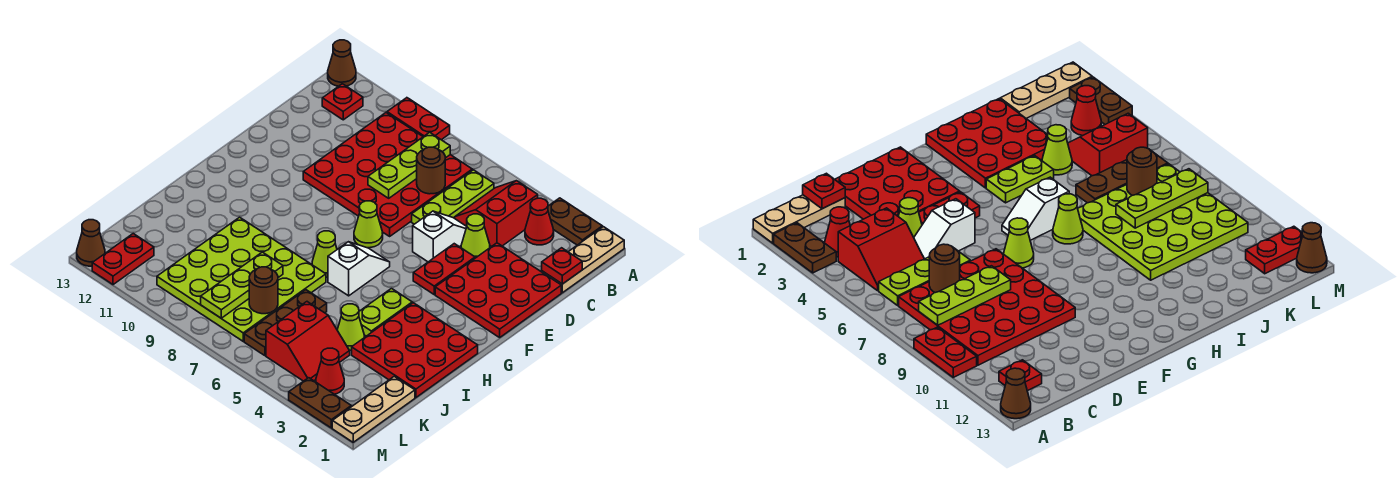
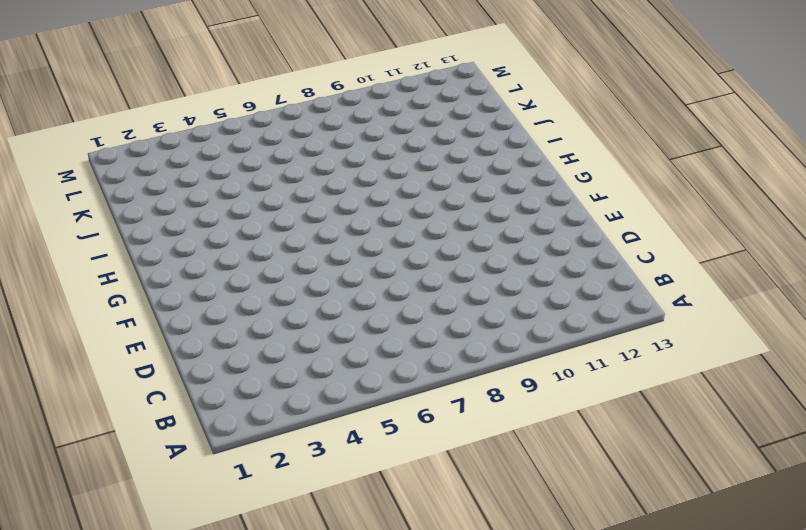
none -> tan 1x3 plate [542,227,624,293]
none -> brown 1x2 plate [548,198,602,245]
none -> red 1x2 plate [387,98,450,140]
none -> brown 1x1 cone [328,40,356,86]

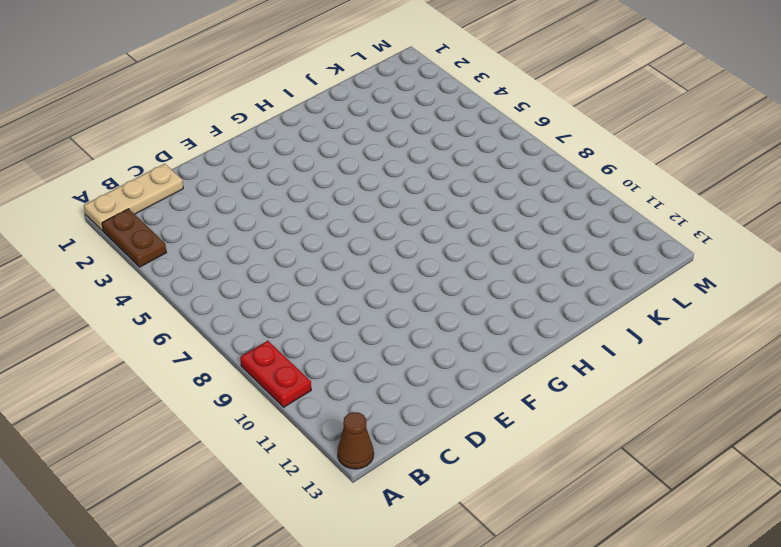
none -> red 1x1 cone [525,198,554,245]
none -> red 2x2 slope [454,181,538,246]
none -> lime 1x3 plate [412,170,494,224]
none -> red 4x4 plate [303,113,472,236]

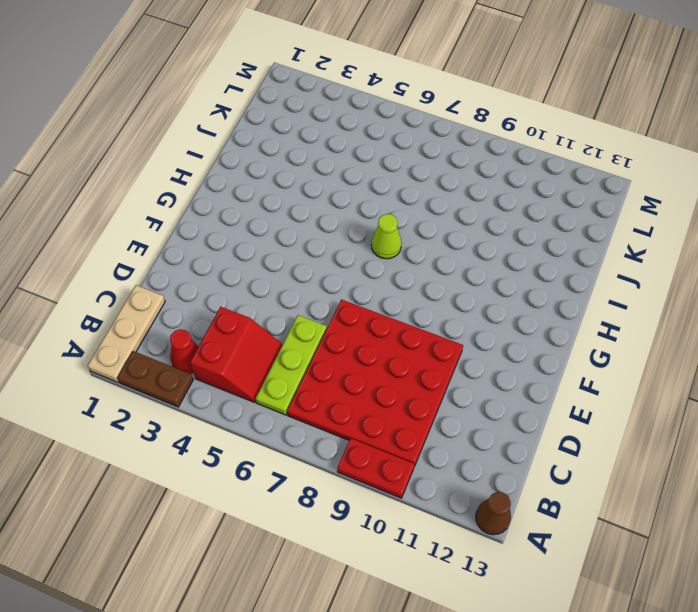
none -> red 1x1 plate [322,84,363,120]
none -> red 3x3 plate [435,243,561,337]
none -> lime 1x1 cone [461,214,490,258]
none -> white 1x2 slope [413,211,467,262]

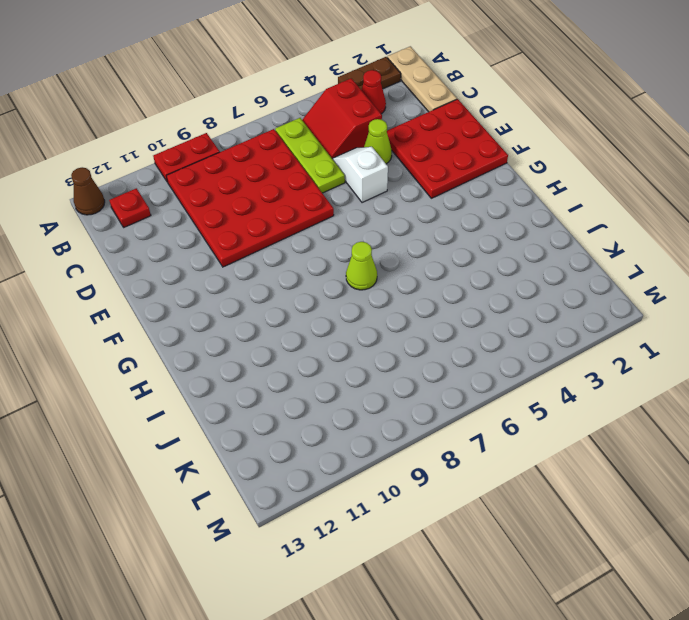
none -> red 1x2 plate [413,244,475,294]
none -> lime 1x1 cone [354,201,383,248]
none -> white 1x2 slope [328,242,390,296]
none -> red 3x3 plate [352,303,478,397]

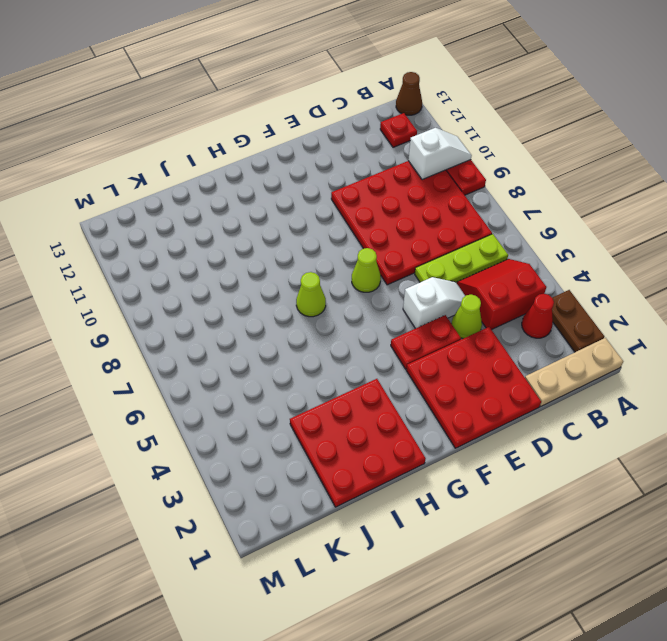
white 1x2 slope [408,128,472,180] -> white 1x2 slope moved to [328,242,390,296]
none -> lime 1x2 plate [359,289,412,336]
none -> lime 4x4 plate [157,217,326,341]
none -> lime 1x1 cone [337,304,364,350]
none -> brown 1x3 plate [244,290,327,356]

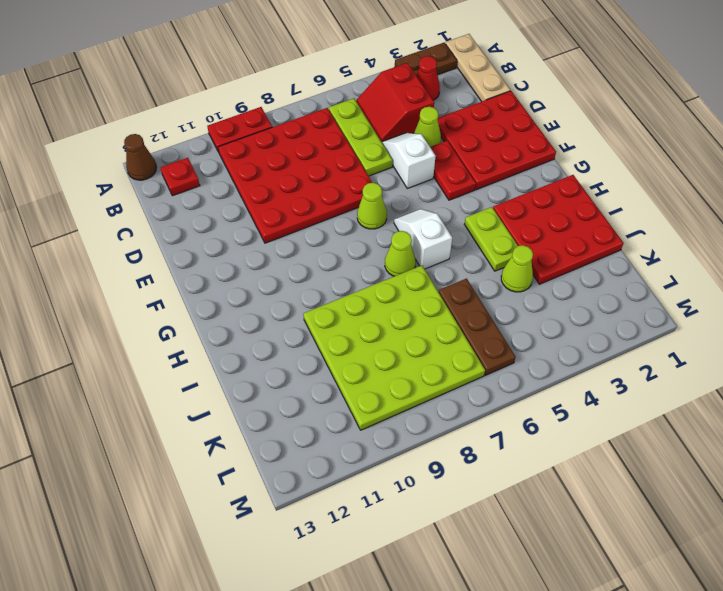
none -> tan 1x3 plate [332,376,415,442]
none -> red 2x2 slope [266,302,350,381]
none -> red 1x1 cone [316,348,344,394]
none -> red 1x2 plate [92,234,154,285]

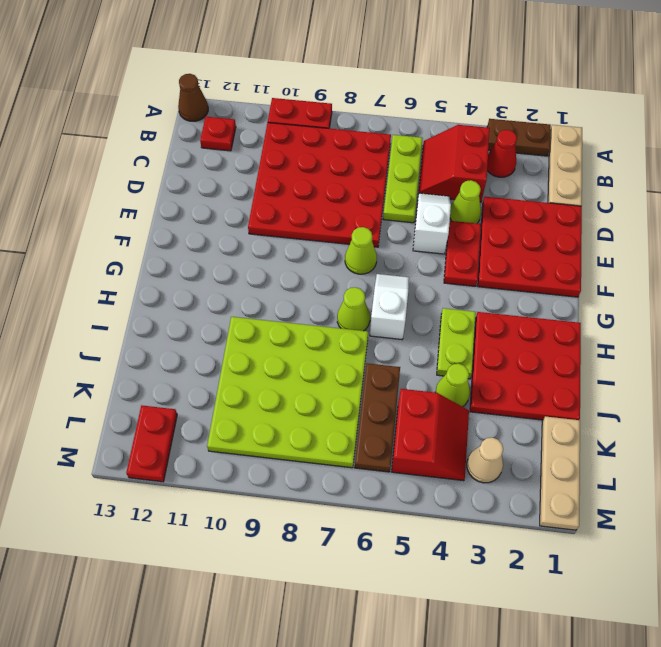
tan 1x1 cone [467,438,503,483] -> red 1x1 cone [316,348,344,394]
none -> brown 1x2 plate [289,378,351,428]
none -> brown 1x1 cone [77,220,105,266]
none -> lime 1x3 plate [368,132,450,198]
none -> red 1x1 plate [542,248,582,284]

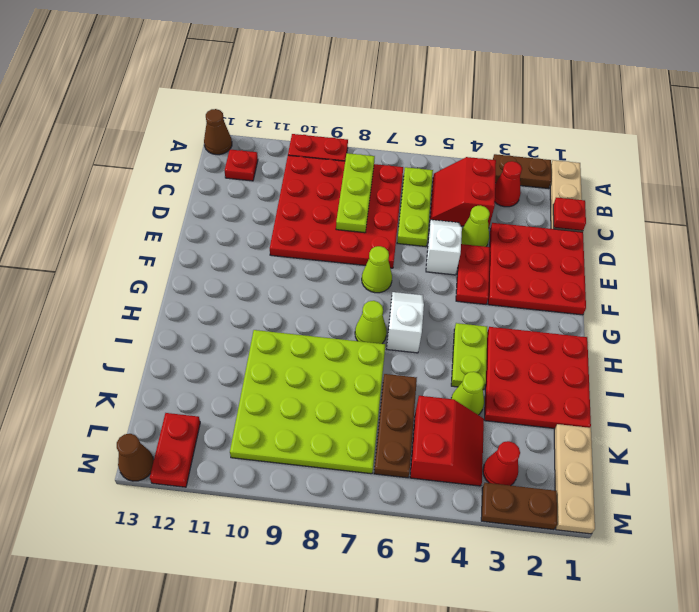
none -> brown 1x1 round brick [417,147,445,194]
none -> lime 1x3 plate [201,252,283,318]
none -> brown 1x1 round brick [249,267,278,314]

